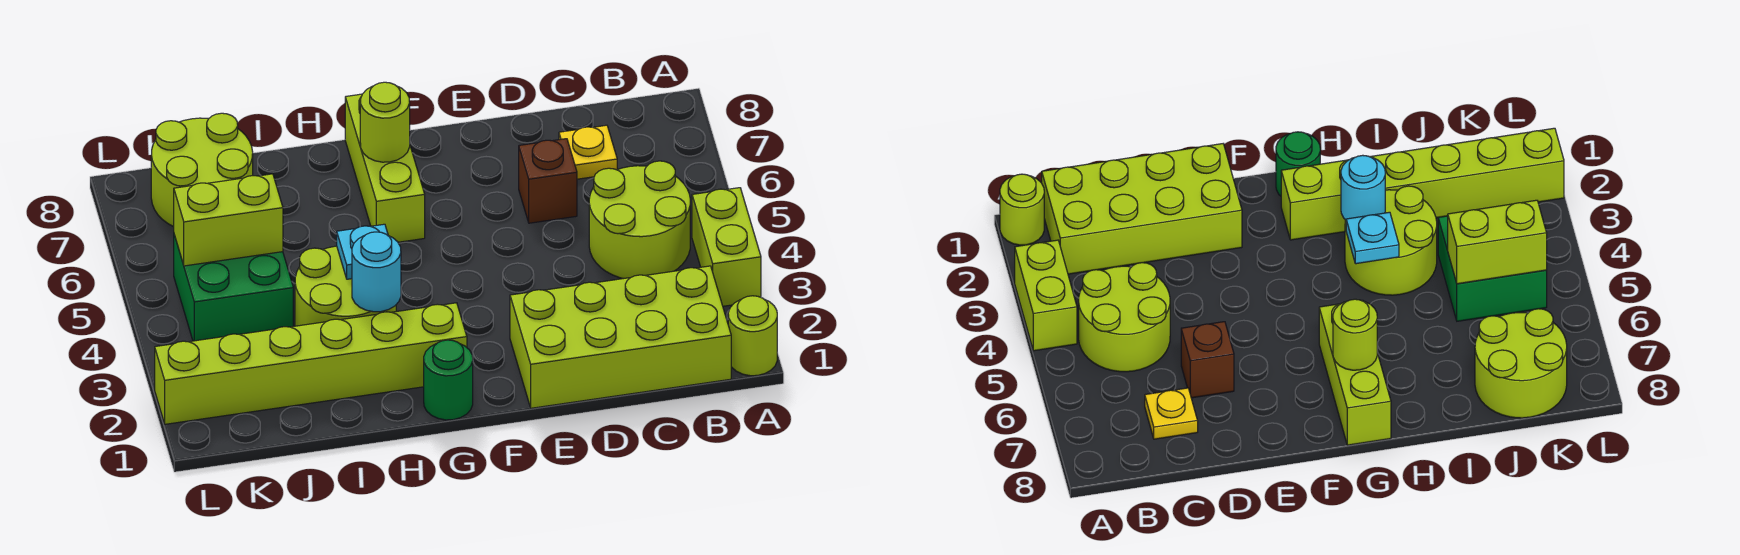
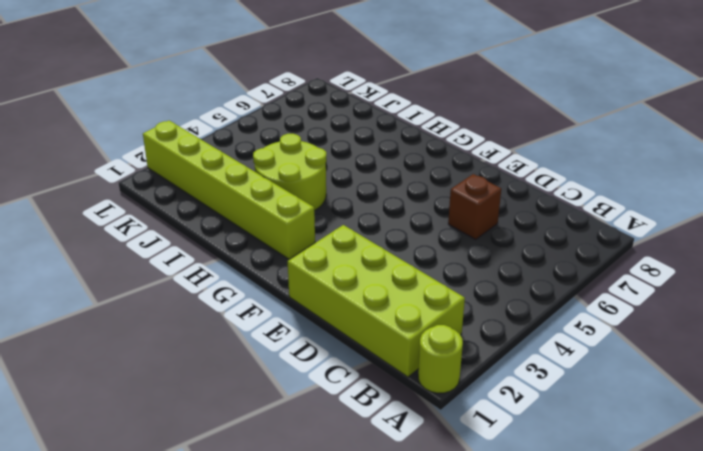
none -> lime 1x2 brick [692,188,761,306]
none -> lime 2x2 round brick [589,161,690,279]
none -> yellow 1x1 plate [559,125,617,179]

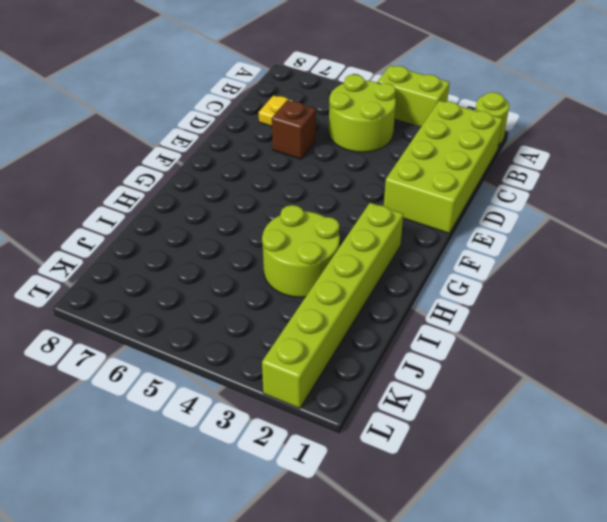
none -> green 1x1 round brick [424,340,473,420]
none -> lime 1x3 brick [345,94,425,242]
none -> green 2x2 brick [174,235,293,341]

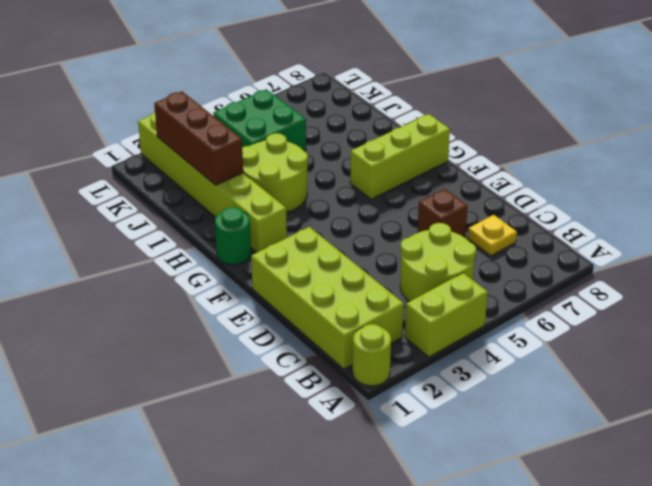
brown 1x3 brick [154,91,243,185] -> none
none -> lime 2x2 round brick [151,113,253,227]
none -> lime 1x1 round brick [360,82,410,162]
none -> cyan 1x1 round brick [352,232,401,312]

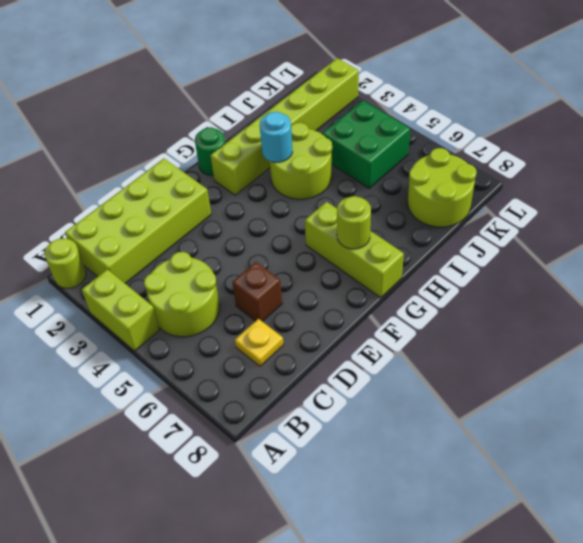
none -> cyan 1x1 plate [337,224,388,279]
none -> lime 1x2 brick [174,174,283,266]

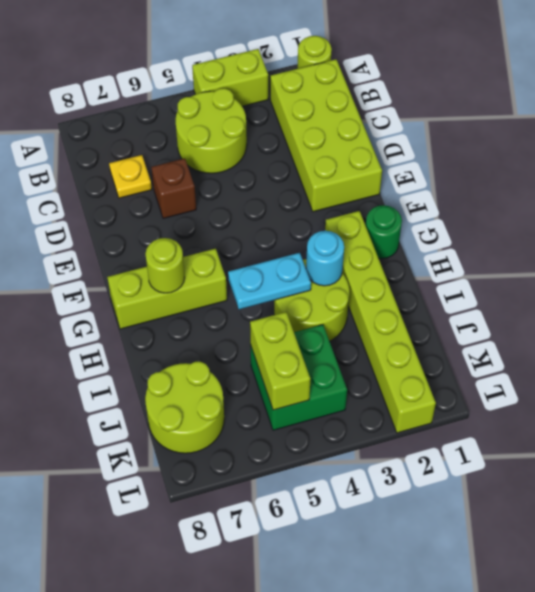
cyan 1x2 plate [228,253,311,309] -> cyan 1x1 plate [337,224,388,279]

